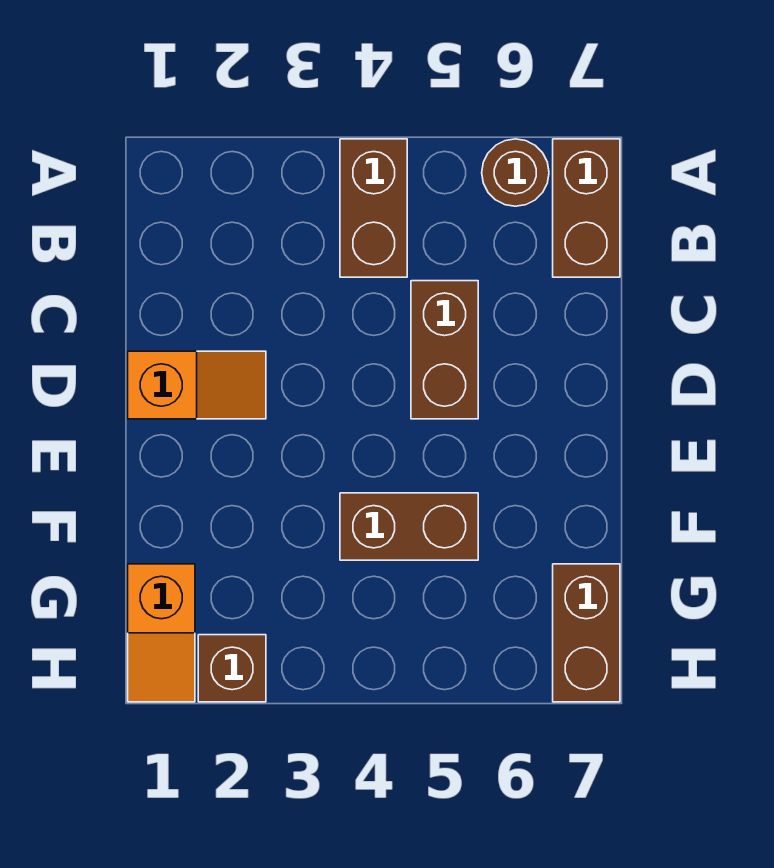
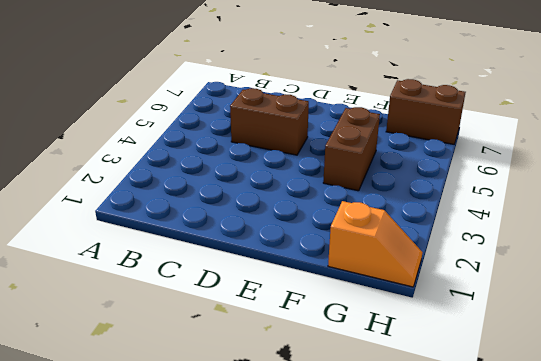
none -> brown 1x2 brick [340,139,407,277]
none -> brown 1x1 round brick [482,139,549,206]

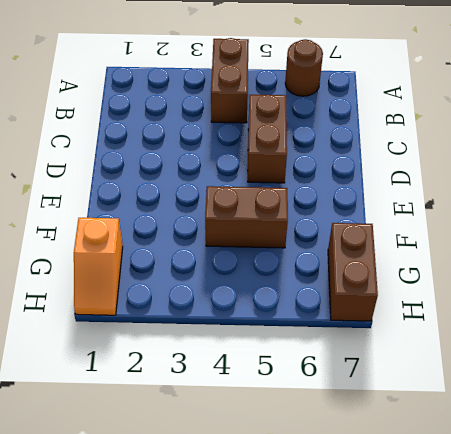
none -> brown 1x2 brick [553,139,620,277]
none -> orange 1x2 slope [128,351,266,419]

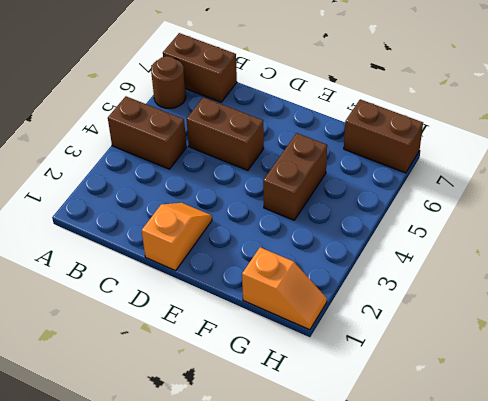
none -> brown 1x1 brick [198,635,266,702]

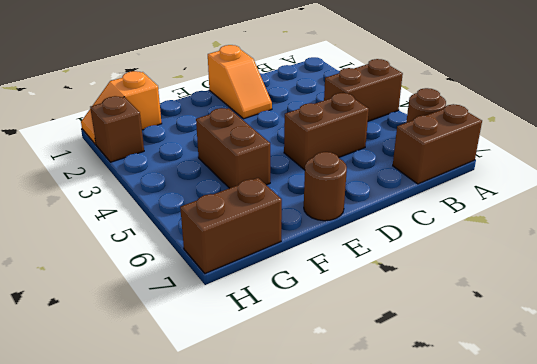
brown 1x1 round brick [304,152,347,221] -> none

